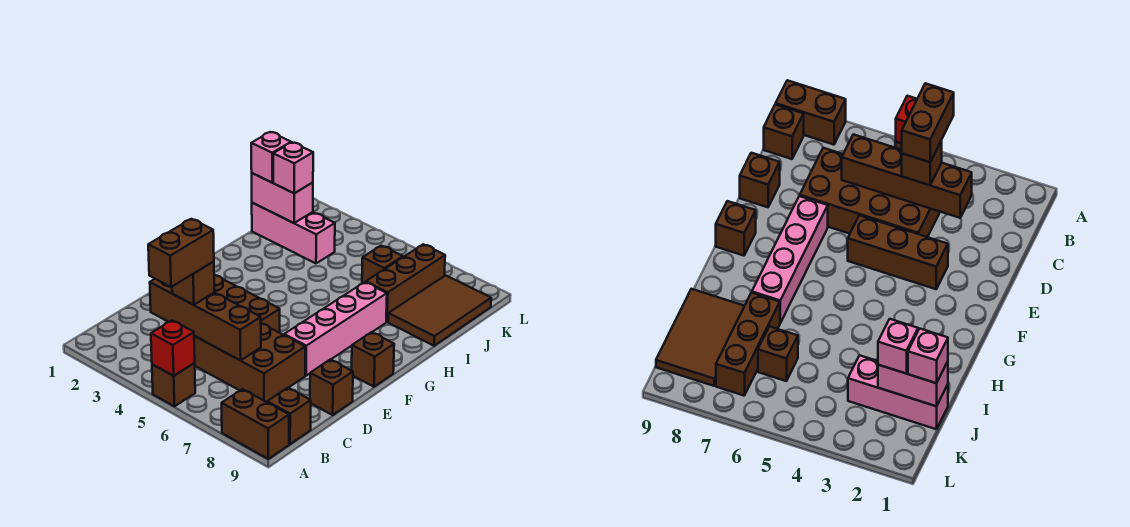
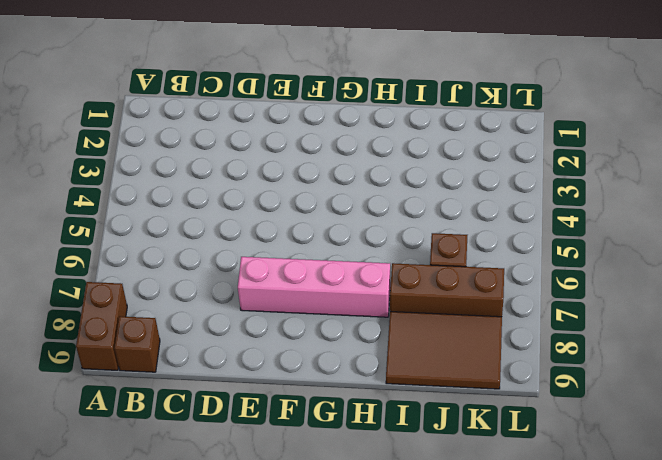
none -> brown 1x1 brick [152,363,195,406]
none -> brown 2x4 brick [194,323,305,402]
none -> brown 1x1 brick [310,360,353,415]

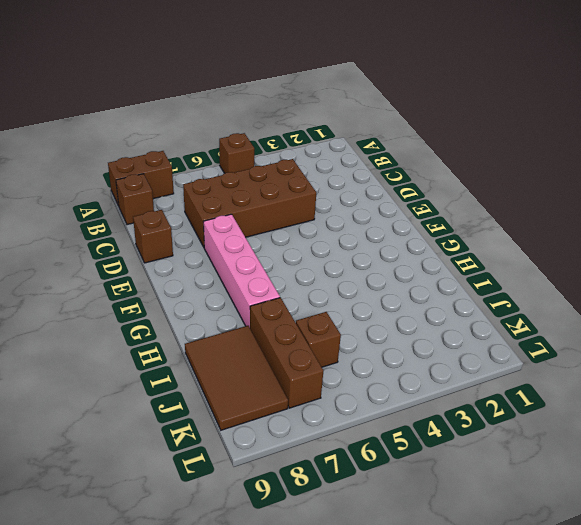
none -> brown 1x3 brick [214,275,280,333]
none -> brown 1x1 brick [352,332,394,387]
none -> pink 1x3 brick [252,203,335,263]

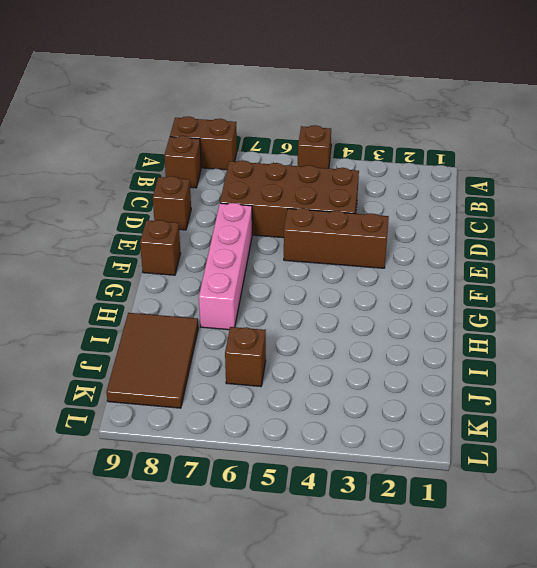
none -> brown 1x3 brick [366,244,445,322]
none -> pink 1x3 brick [252,203,335,263]
none -> red 1x1 brick [151,320,195,376]

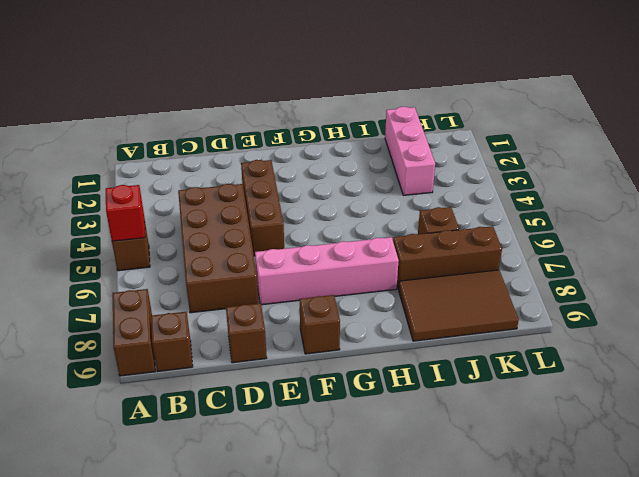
none -> brown 1x4 brick [150,279,261,360]
none -> pink 1x2 brick [252,173,313,223]
none -> brown 1x1 brick [172,262,214,305]

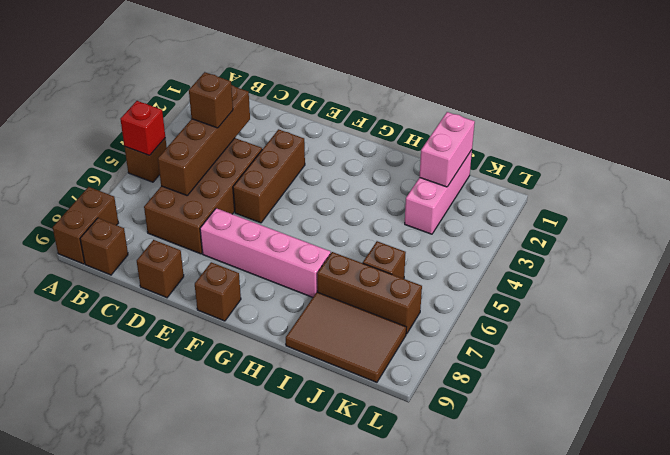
none -> pink 1x1 brick [251,132,291,182]
none -> pink 1x1 brick [273,142,313,193]
none -> brown 1x2 brick [148,219,214,287]

